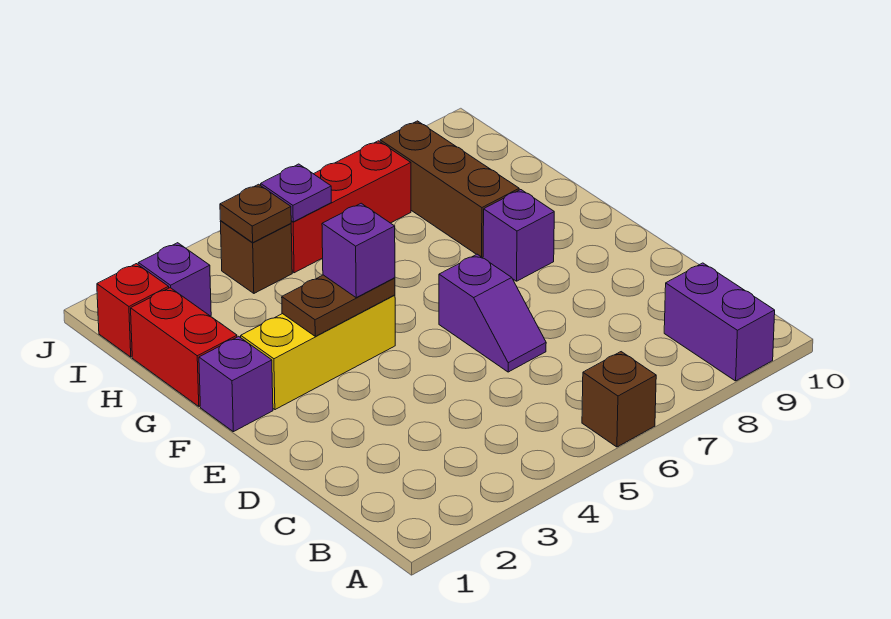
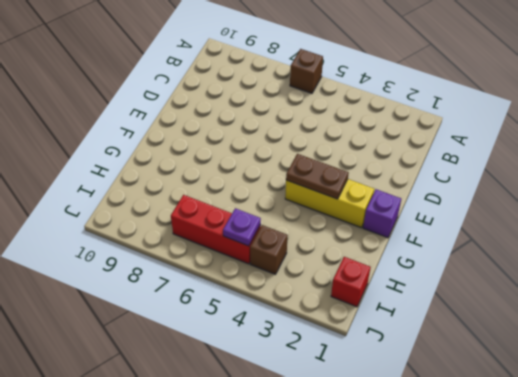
none -> purple 1x2 brick [664,263,775,381]
none -> purple 1x2 slope [439,254,546,372]
none -> purple 1x1 brick [483,190,554,281]

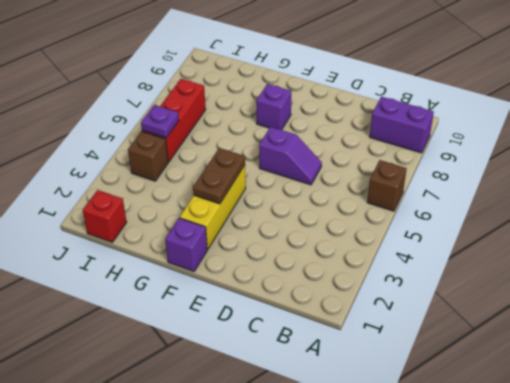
none -> red 1x2 brick [131,288,237,406]
none -> brown 1x3 brick [380,121,519,258]
none -> purple 1x1 brick [138,243,211,316]

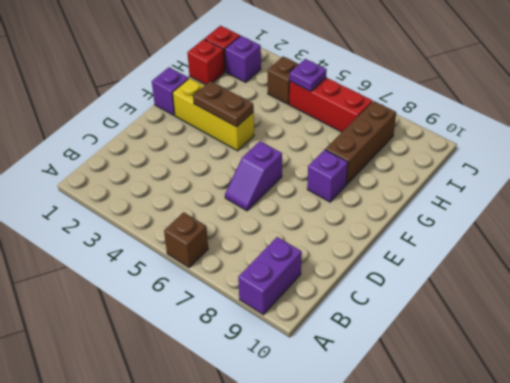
red 1x1 brick [187,39,224,85] -> red 1x2 brick [131,288,237,406]
none -> brown 1x1 plate [220,184,291,242]
none -> purple 1x1 brick [322,203,395,298]

